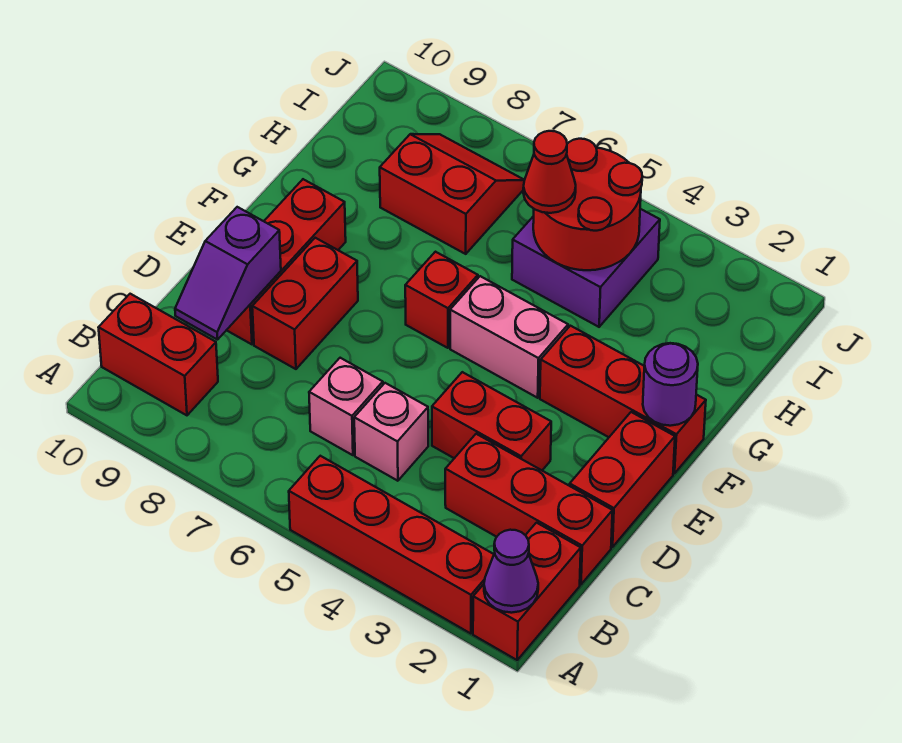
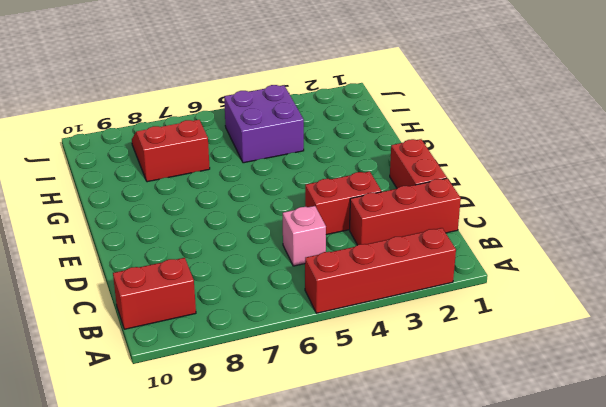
none -> red 1x2 brick [473,523,581,660]
none -> pink 1x1 brick [309,358,383,455]
none -> red 1x2 brick [252,238,358,369]

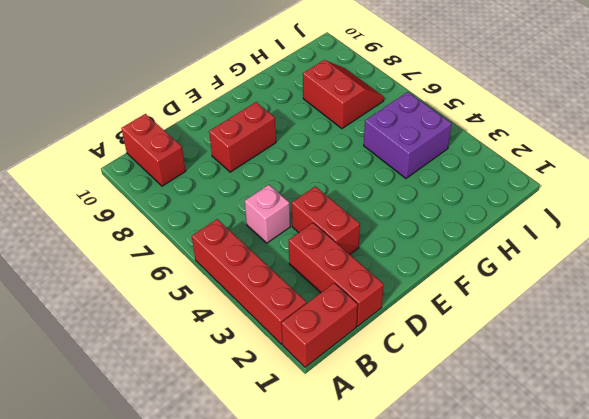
none -> pink 1x1 brick [309,358,383,455]
none -> red 1x2 brick [570,412,675,547]
none -> red 1x3 brick [227,179,346,344]

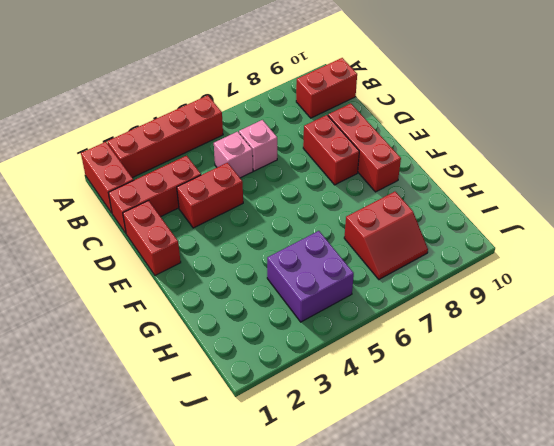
none -> red 1x3 brick [540,326,706,474]
none -> pink 1x2 brick [450,276,568,398]
none -> red 1x1 brick [405,252,478,348]

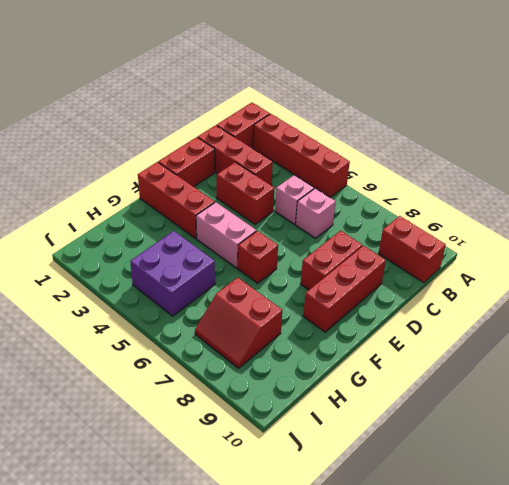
none -> purple 1x1 cone [484,530,538,613]
none -> purple 1x2 slope [175,207,281,340]
none -> purple 1x1 round brick [643,343,698,426]

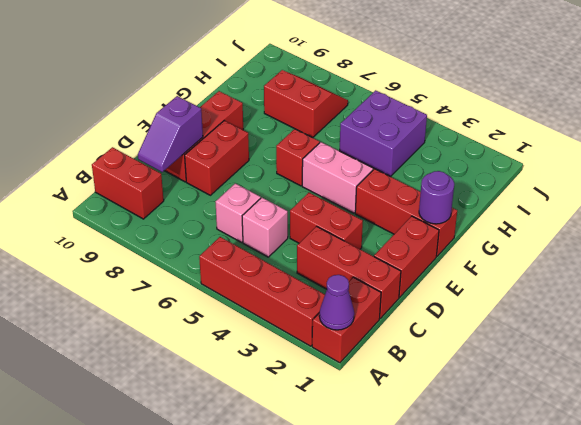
none -> red 2x2 round brick [533,139,642,270]
none -> red 1x1 cone [523,131,576,213]

